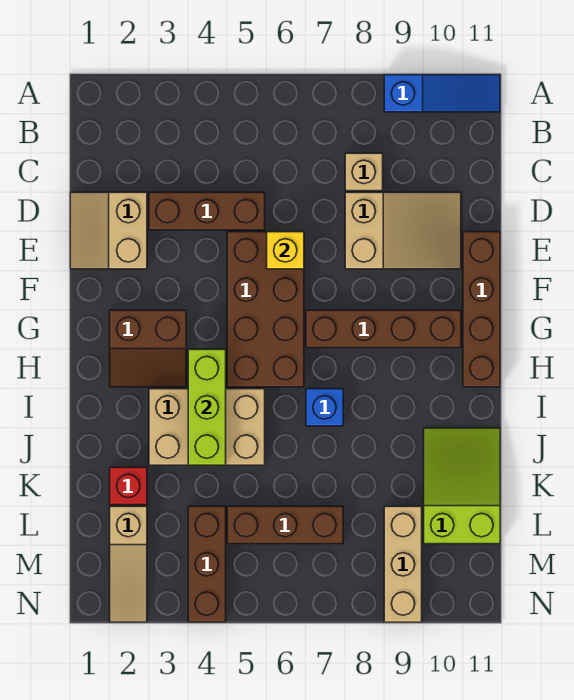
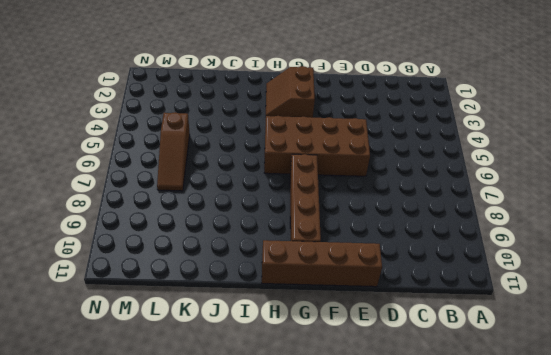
brown 1x3 slope [157,112,190,191] -> brown 1x3 brick [227,506,343,544]
none -> blue 1x3 slope [384,75,500,112]
none -> tan 1x1 brick [345,153,383,191]
none -> tan 2x2 slope [70,192,147,269]

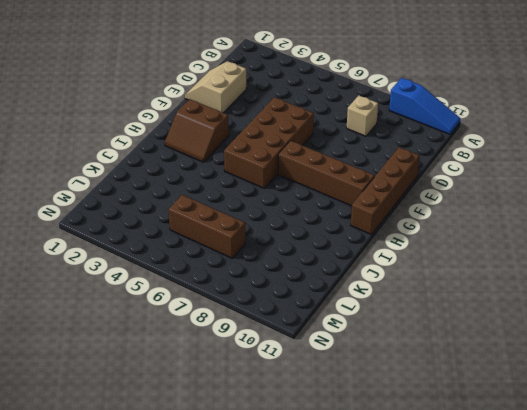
none -> brown 1x3 brick [149,192,265,230]
none -> tan 2x3 slope [345,192,461,269]
none -> tan 2x3 brick [149,389,265,465]

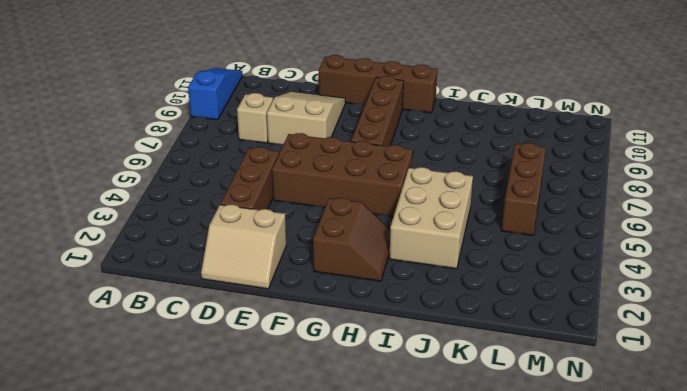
none -> blue 1x1 brick [306,389,343,426]
none -> lime 2x3 slope [424,428,500,544]
none -> red 1x1 brick [110,467,147,505]

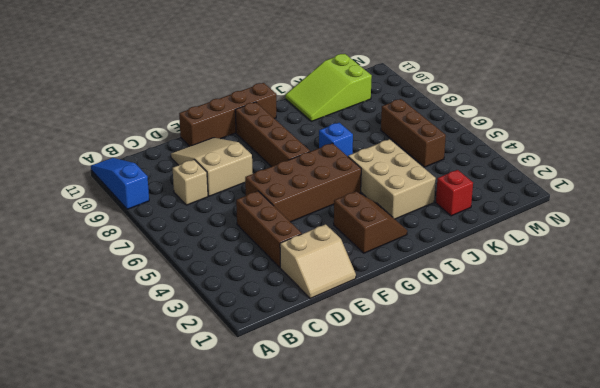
none -> tan 1x3 slope [110,506,147,622]
none -> brown 1x3 brick [188,506,226,622]
none -> tan 1x3 brick [384,506,422,622]

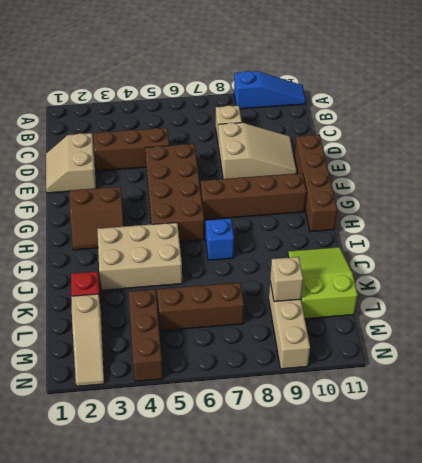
tan 1x1 brick [270,257,303,302] -> none
none -> yellow 1x1 brick [267,232,304,269]
none -> lime 1x3 brick [188,349,226,465]

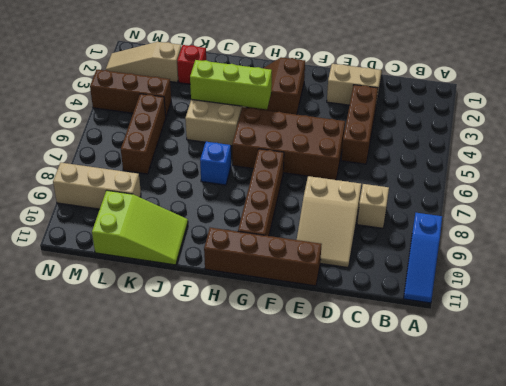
none -> yellow 1x1 brick [267,232,304,269]

